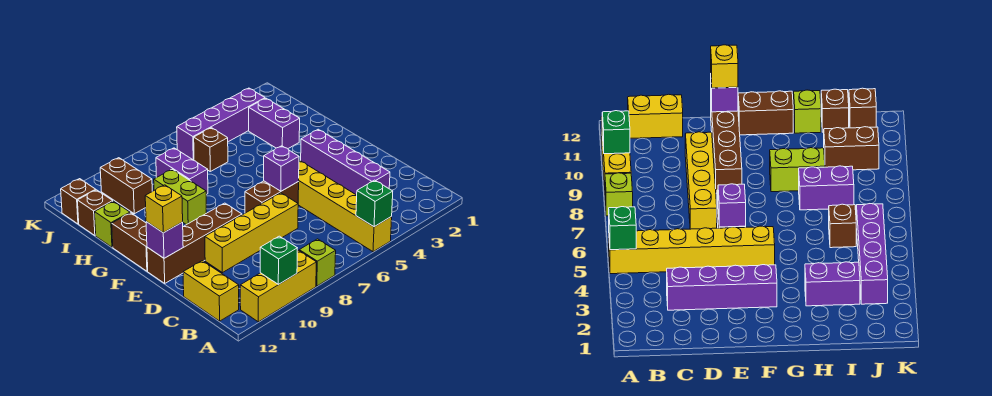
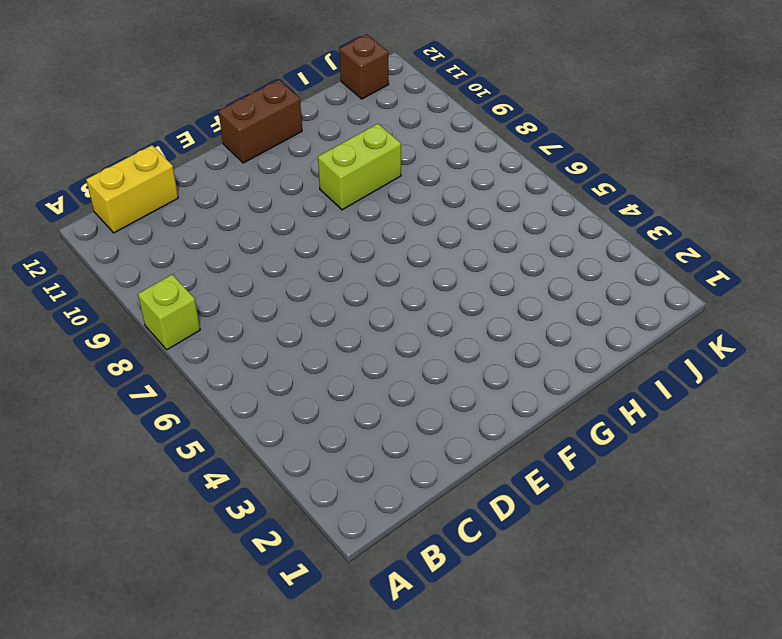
none -> yellow 1x6 brick [298,160,392,252]
none -> yellow 1x3 brick [240,250,316,322]
none -> purple 1x4 brick [301,129,390,195]

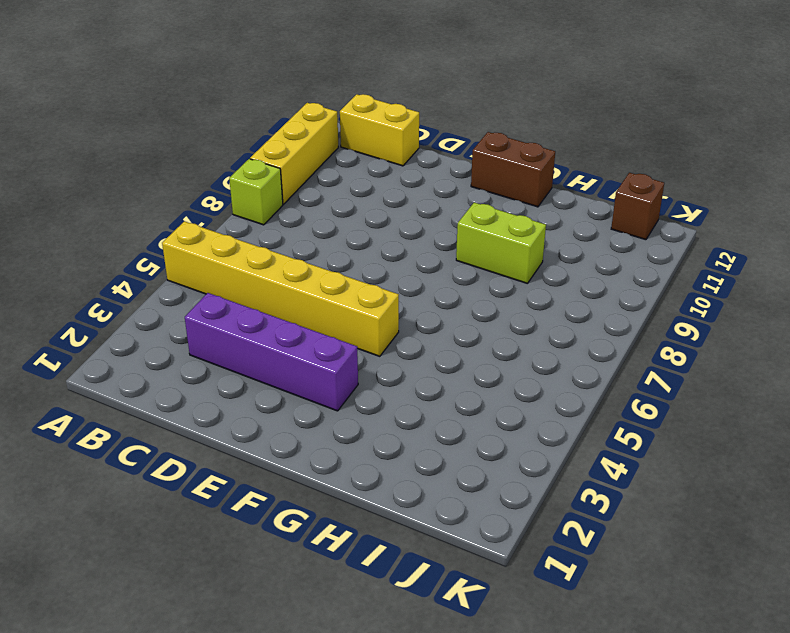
none -> yellow 1x4 brick [205,193,298,273]
none -> brown 1x2 brick [245,181,299,213]
none -> brown 1x4 brick [147,203,242,283]

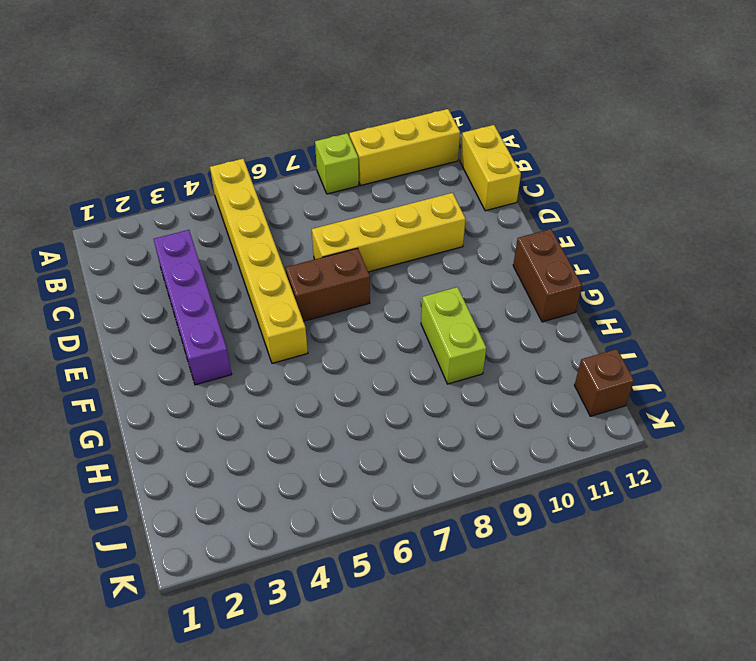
none -> brown 1x4 brick [147,203,242,283]
none -> purple 1x2 brick [249,98,300,149]
none -> purple 1x2 brick [156,148,208,195]

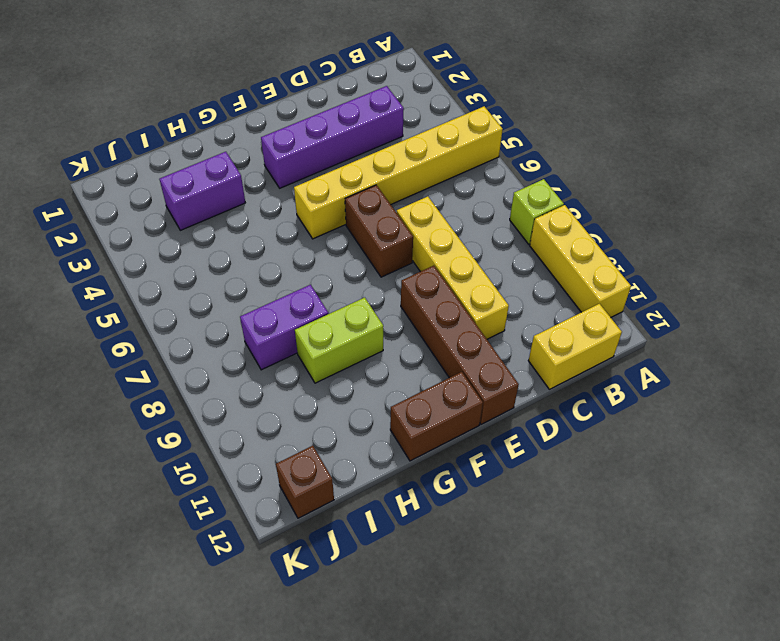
none -> lime 1x1 brick [95,201,130,247]
none -> brown 1x1 brick [194,128,228,171]
none -> brown 1x2 brick [100,158,152,214]

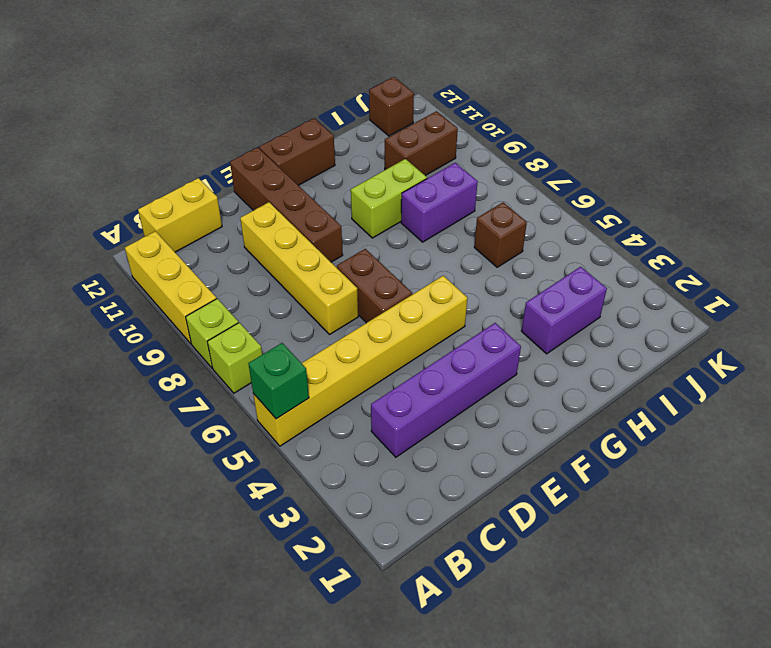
lime 1x1 brick [207,323,262,393] -> lime 1x1 brick moved to [95,201,130,247]
none -> brown 1x1 brick [78,190,113,235]
none -> purple 1x4 brick [177,88,265,160]
none -> green 1x1 brick [260,236,297,285]

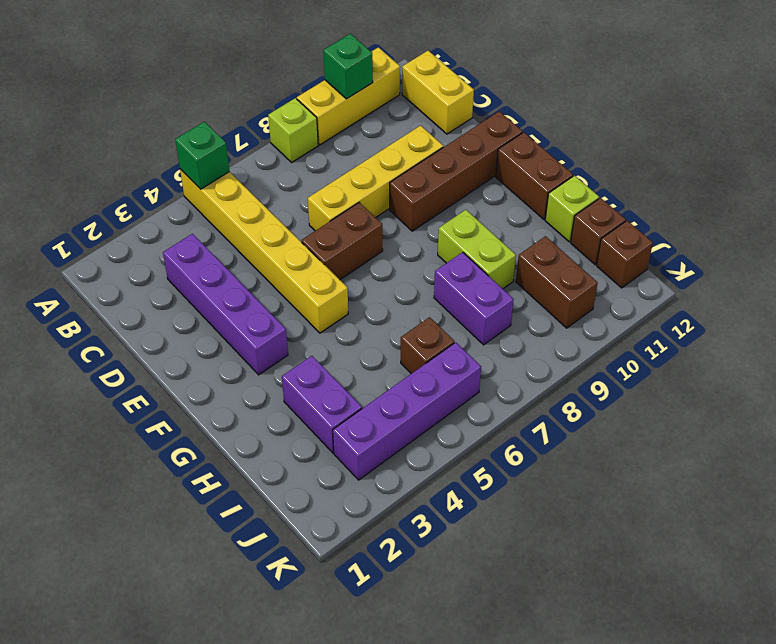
none -> purple 1x1 brick [264,146,299,191]
none -> purple 1x1 brick [146,222,183,258]
none -> yellow 1x1 brick [145,185,183,233]

